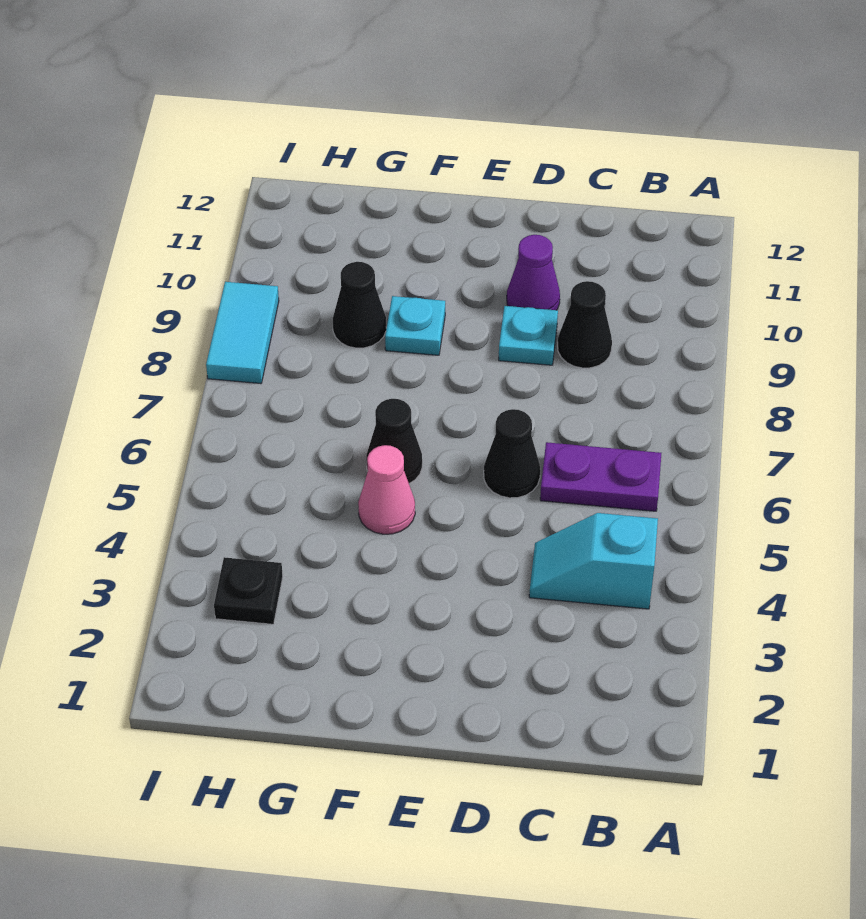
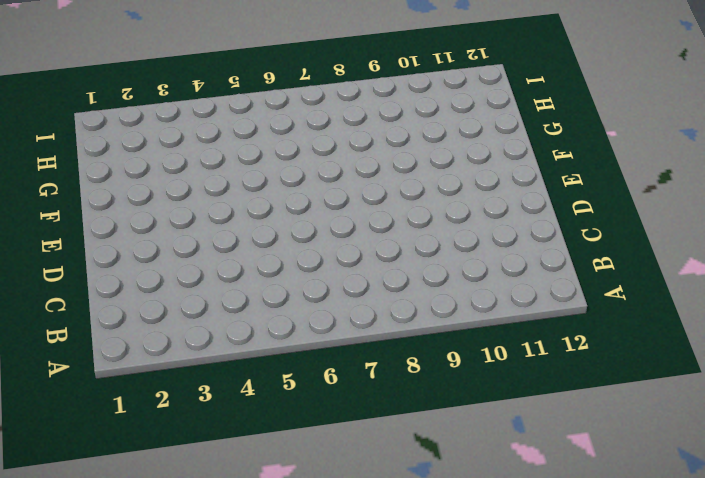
none -> cyan 1x2 slope [529,513,658,609]
none -> purple 1x2 plate [540,442,661,511]
none -> black 1x1 cone [558,281,612,368]

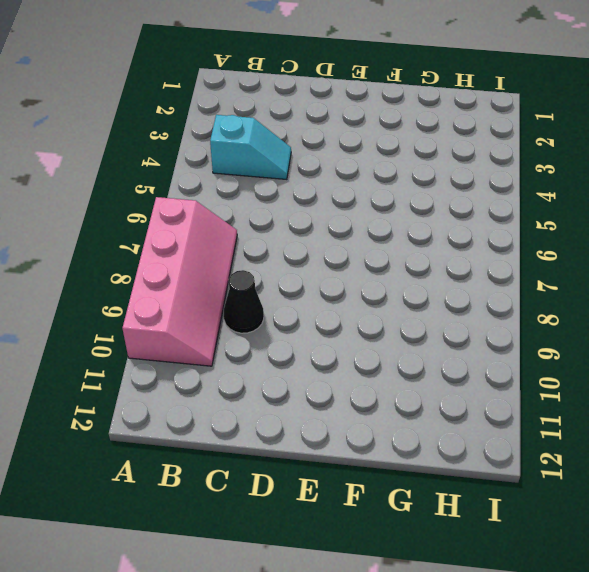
pink 2x4 slope [122,197,237,366] -> none
none -> purple 1x2 plate [540,442,661,511]
none -> black 1x1 cone [484,409,540,498]
none -> cyan 1x1 plate [499,306,558,365]

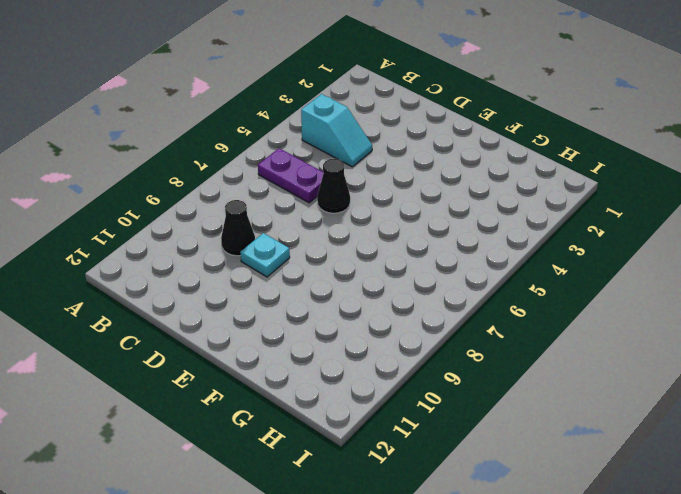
none -> purple 1x1 cone [507,235,560,310]
none -> pink 1x1 cone [358,445,415,534]
none -> black 1x1 cone [366,399,422,483]

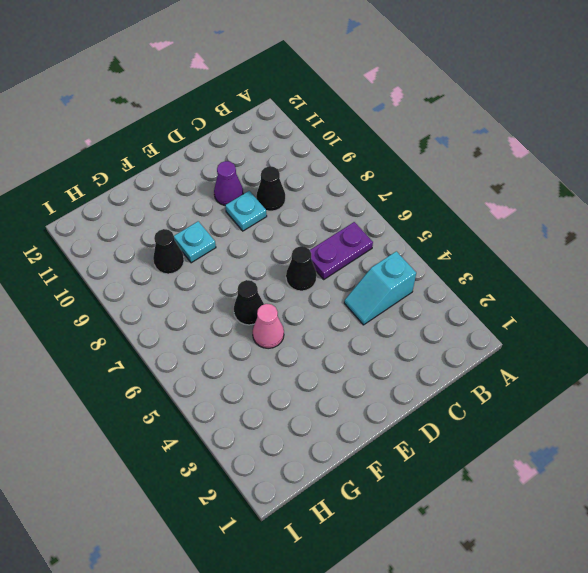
none -> black 1x1 plate [214,557,283,624]
none -> cyan 1x2 tile [206,282,279,384]

